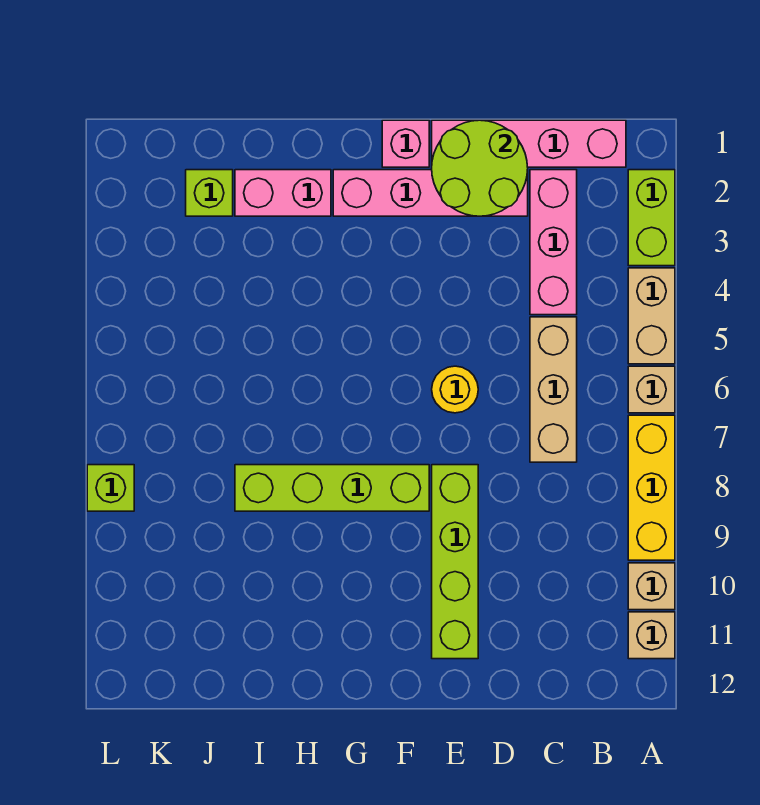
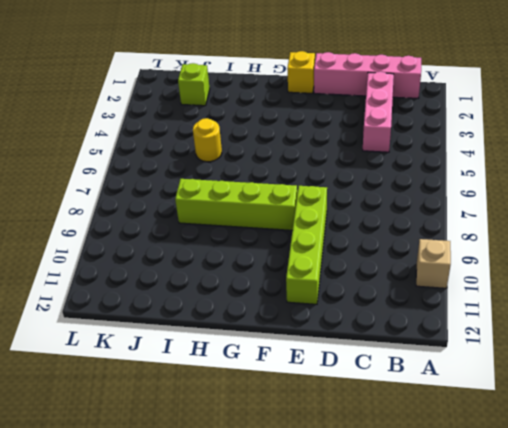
yellow 1x1 brick [287,51,315,93] -> pink 1x1 brick [382,120,429,167]
yellow 1x1 round brick [193,118,222,162] -> yellow 1x1 round brick moved to [432,366,478,413]
none -> lime 1x2 brick [628,170,675,266]
none -> tan 1x2 brick [628,268,675,364]
none -> tan 1x1 brick [628,366,675,413]

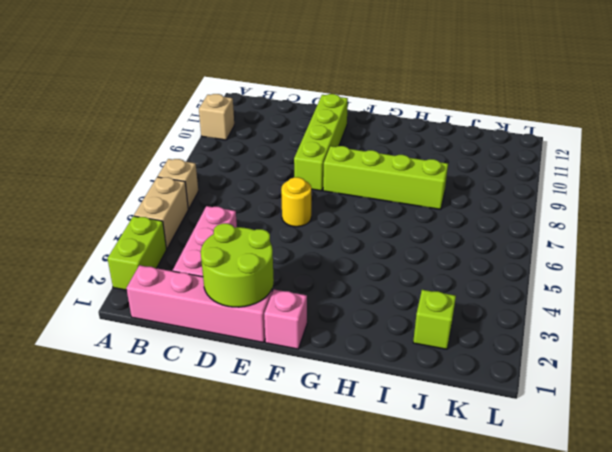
none -> yellow 1x3 brick [628,415,675,560]
none -> tan 1x1 brick [628,612,675,659]
none -> tan 1x3 brick [530,317,577,462]

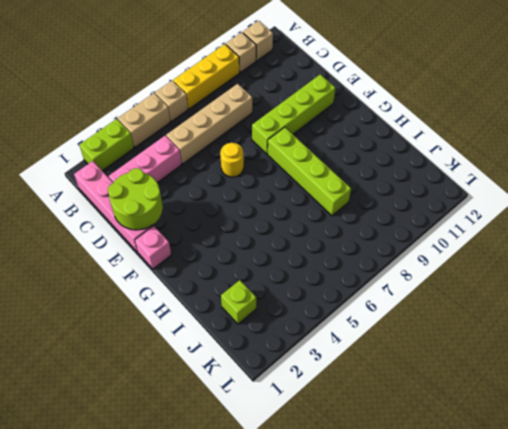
tan 1x4 brick [166,84,252,164] -> tan 1x3 brick [530,317,577,462]
none -> pink 1x4 brick [333,170,528,216]
none -> pink 1x2 brick [235,170,331,216]
none -> lime 1x1 brick [87,465,134,511]

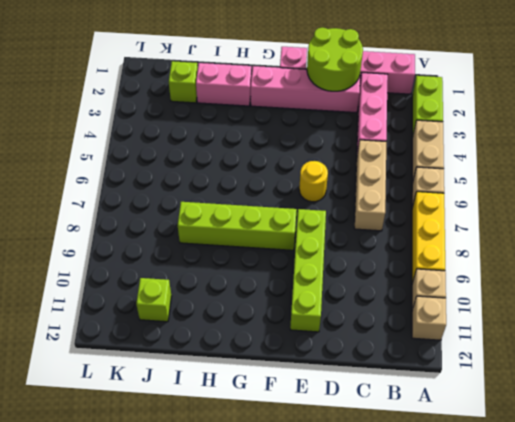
lime 1x1 brick [136,278,171,322] -> lime 1x1 brick moved to [87,465,134,511]

